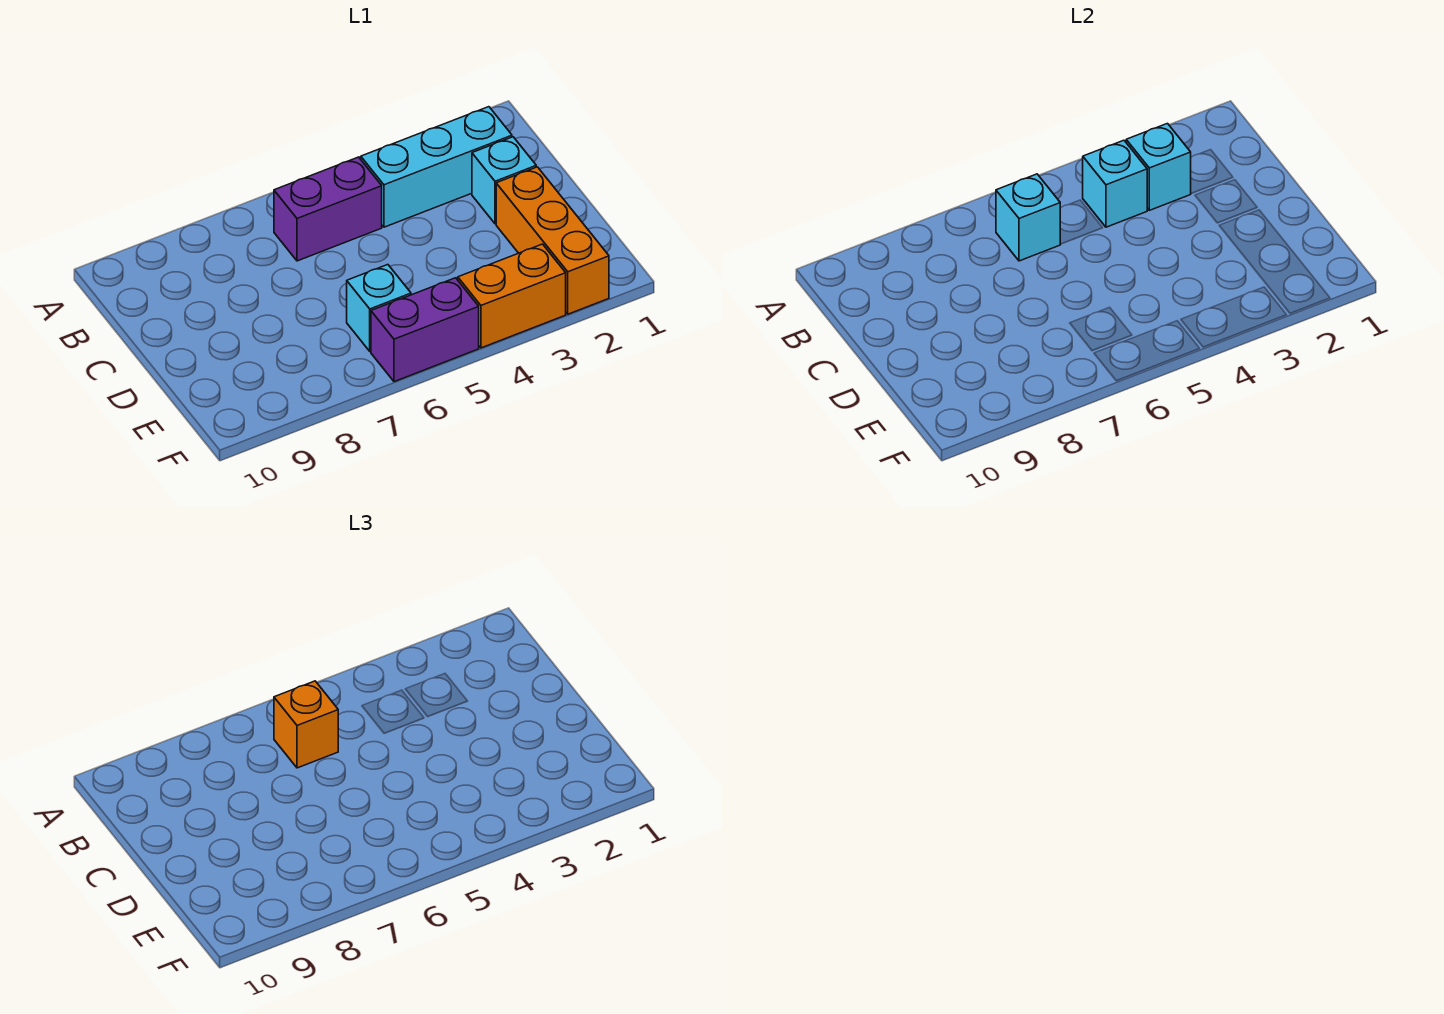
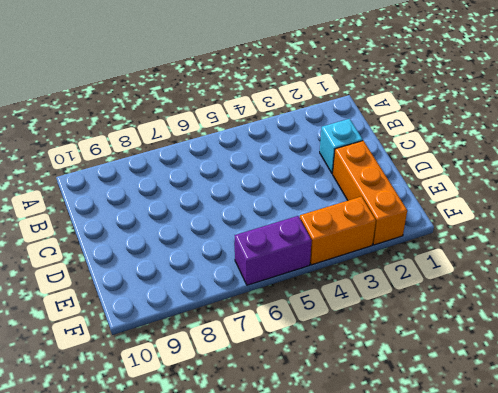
none -> cyan 1x3 brick [361,107,512,227]
none -> purple 1x2 brick [274,157,382,261]

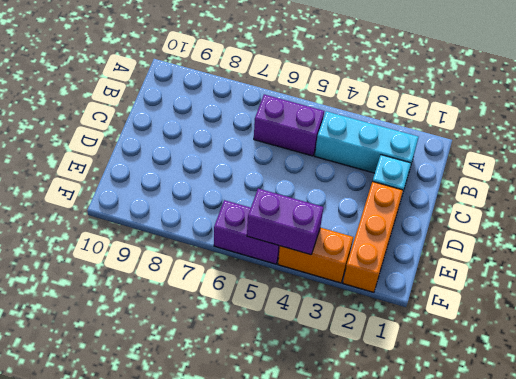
purple 1x2 brick [247,189,323,255] -> none
none -> cyan 1x1 brick [347,265,411,351]
none -> cyan 1x1 brick [1126,124,1191,210]

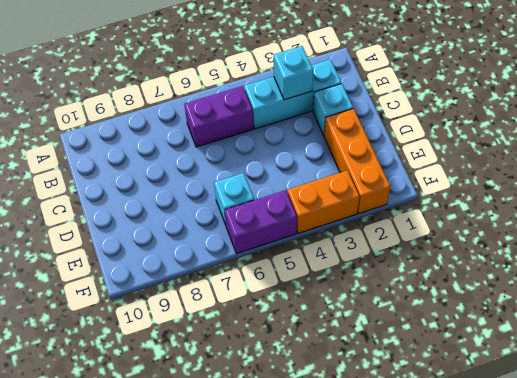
none -> cyan 1x1 brick [1083,140,1148,227]
none -> cyan 1x1 brick [996,174,1060,261]

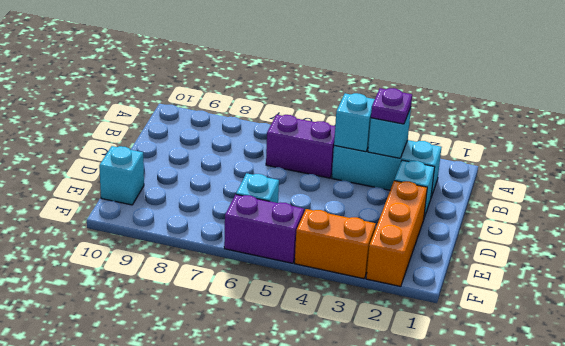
purple 1x1 plate [371,88,412,124] -> none
cyan 1x1 brick [99,146,144,205] -> cyan 1x1 brick moved to [996,174,1060,261]
none -> orange 1x1 brick [274,681,338,768]

